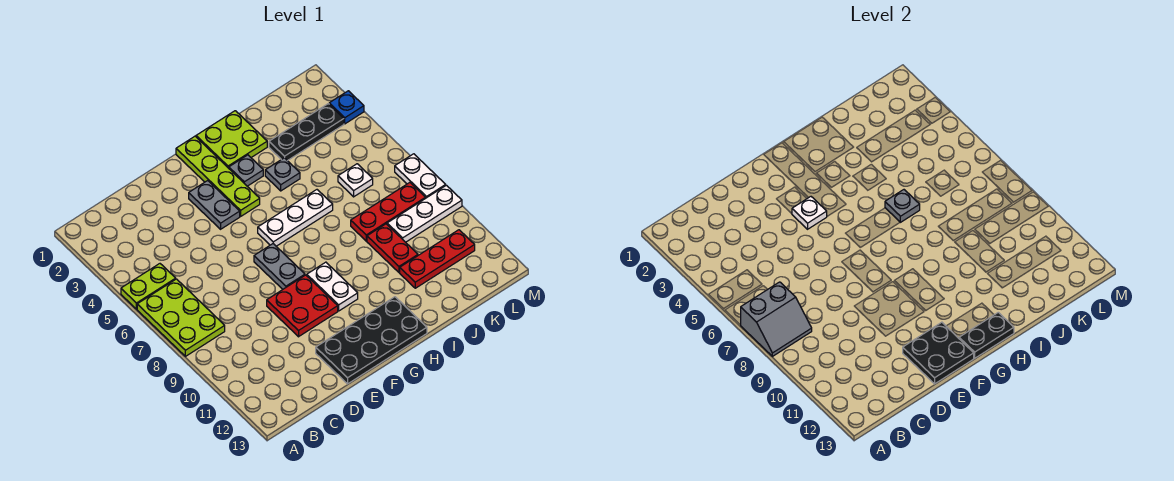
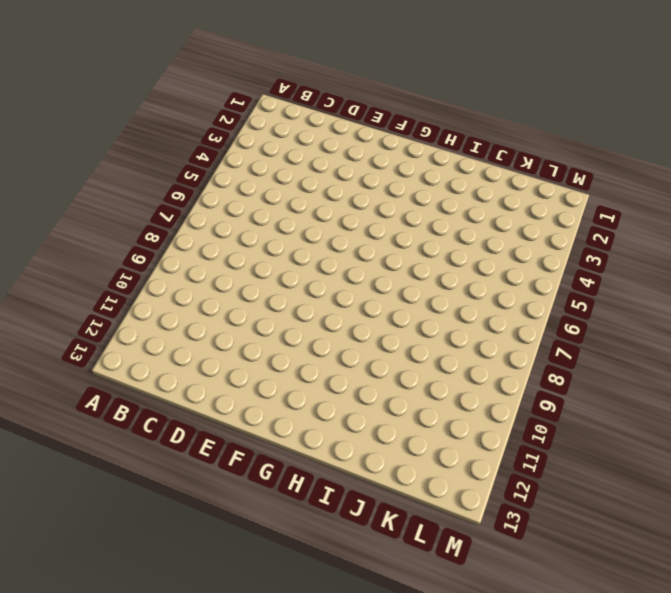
none -> lime 1x2 plate [121,264,176,309]
none -> lime 2x3 plate [137,279,225,356]
none -> red 2x2 plate [267,275,338,337]

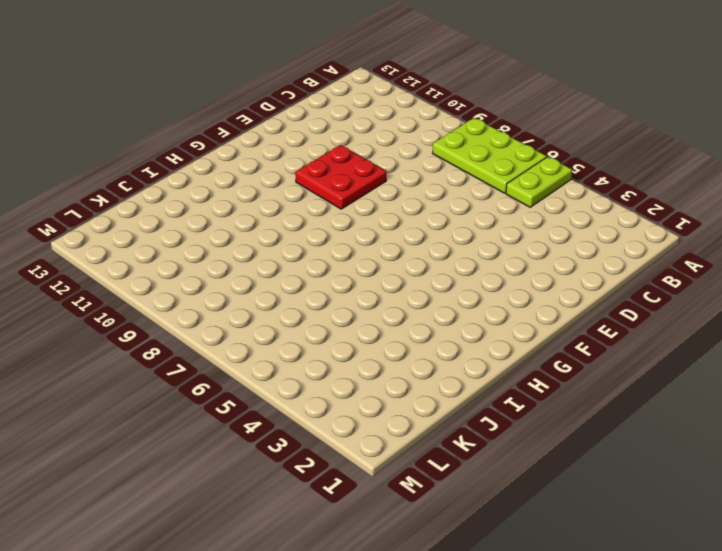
none -> black 2x4 plate [316,297,427,384]
none -> grey 1x2 plate [189,181,240,229]
none -> grey 1x2 plate [254,244,305,289]

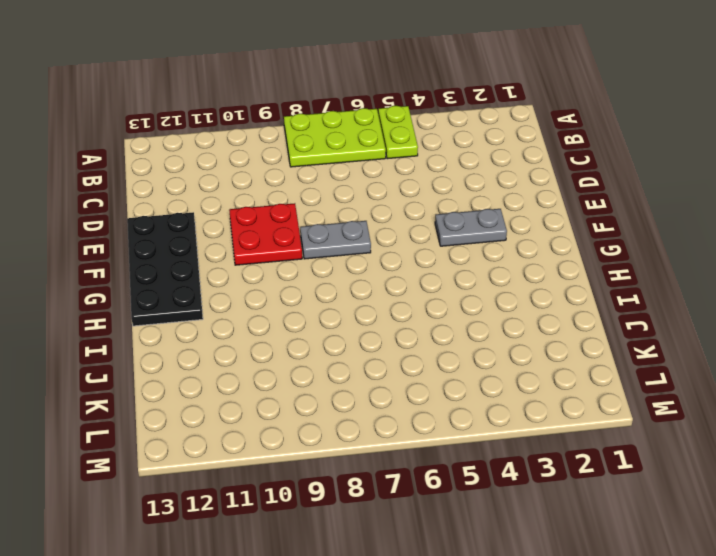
none -> lime 1x4 plate [176,136,260,216]
none -> white 1x3 plate [258,190,333,246]
none -> white 1x2 plate [307,262,358,311]

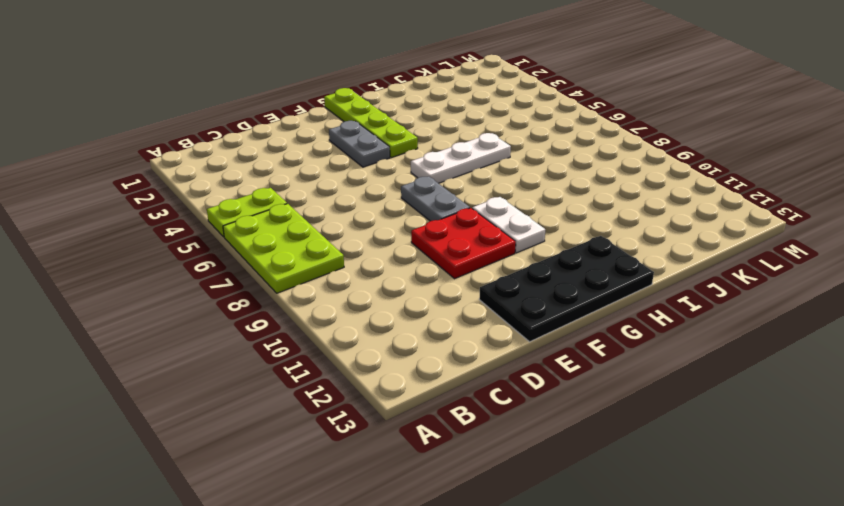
none -> lime 2x2 plate [196,111,267,168]
none -> grey 1x1 plate [229,155,263,186]
none -> grey 1x1 plate [265,158,300,191]

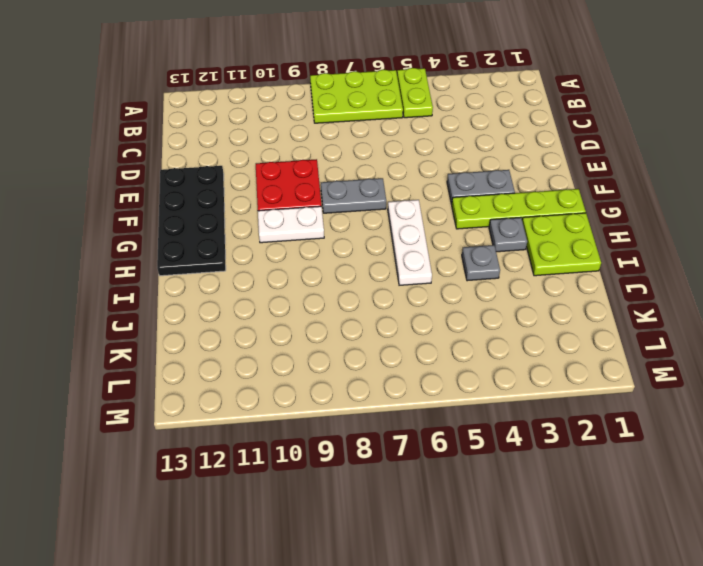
none -> black 1x3 plate [269,104,344,161]
none -> red 1x3 plate [351,183,426,241]
none -> red 1x2 plate [367,224,418,272]

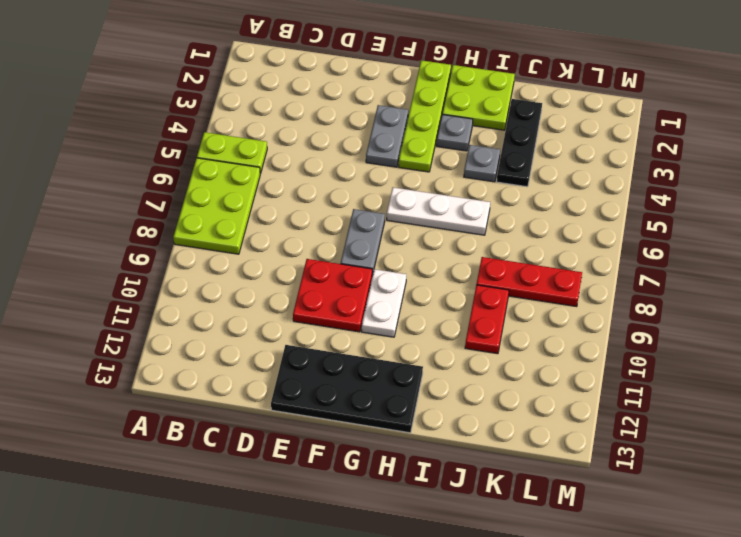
black 1x3 plate [497,99,542,187] -> black 1x3 plate turned to [269,104,344,161]
none -> red 1x3 plate [400,230,475,288]
none -> white 1x1 plate [338,164,373,197]
none -> white 1x3 plate [387,185,462,242]

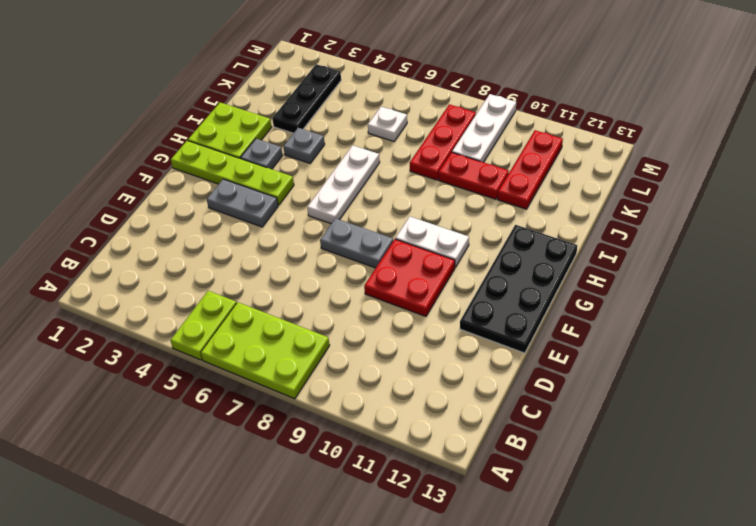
none -> blue 1x1 plate [329,91,364,124]
none -> white 1x2 plate [395,154,446,198]
none -> grey 2x2 slope [741,282,812,356]

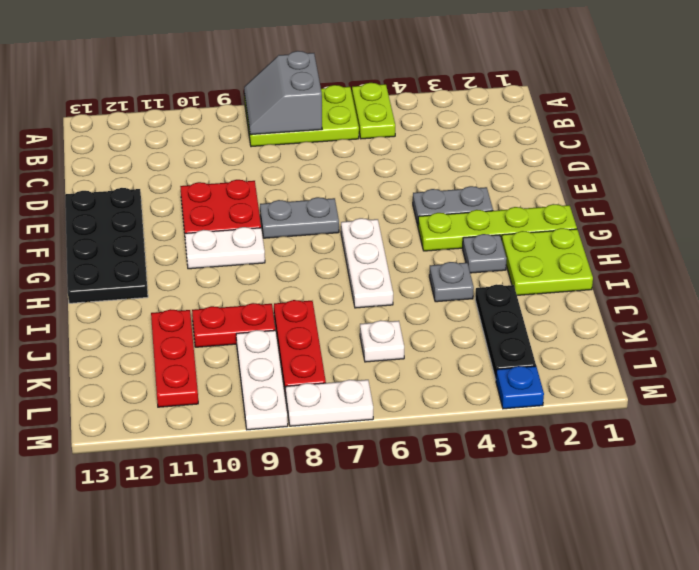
none -> black 2x2 plate [903,322,974,384]
none -> white 1x1 plate [792,197,827,229]
none -> black 1x2 plate [959,312,1014,358]

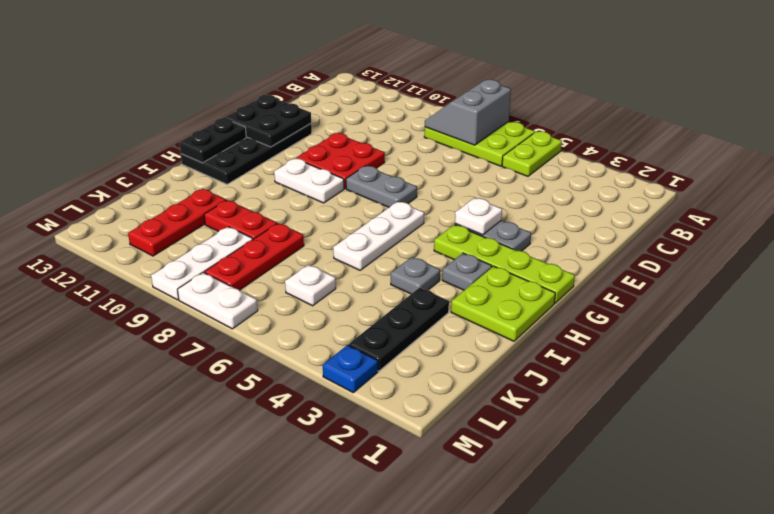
none -> grey 1x1 plate [885,190,920,222]

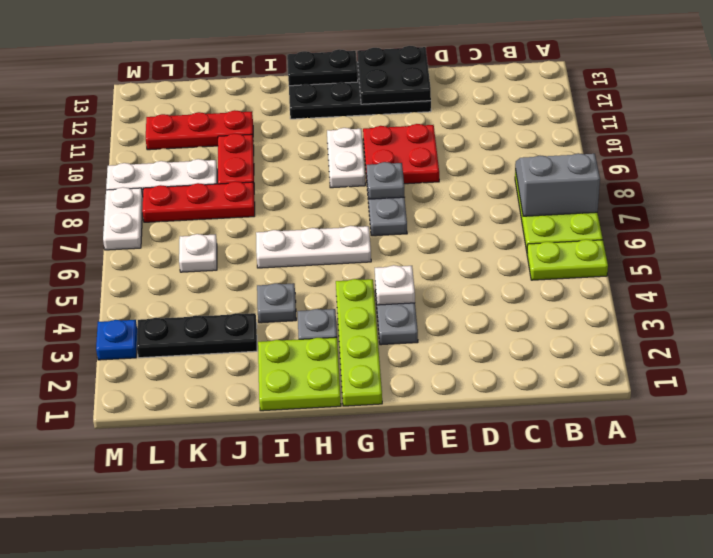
grey 1x1 plate [366,162,404,199] -> grey 1x1 plate moved to [885,190,920,222]

